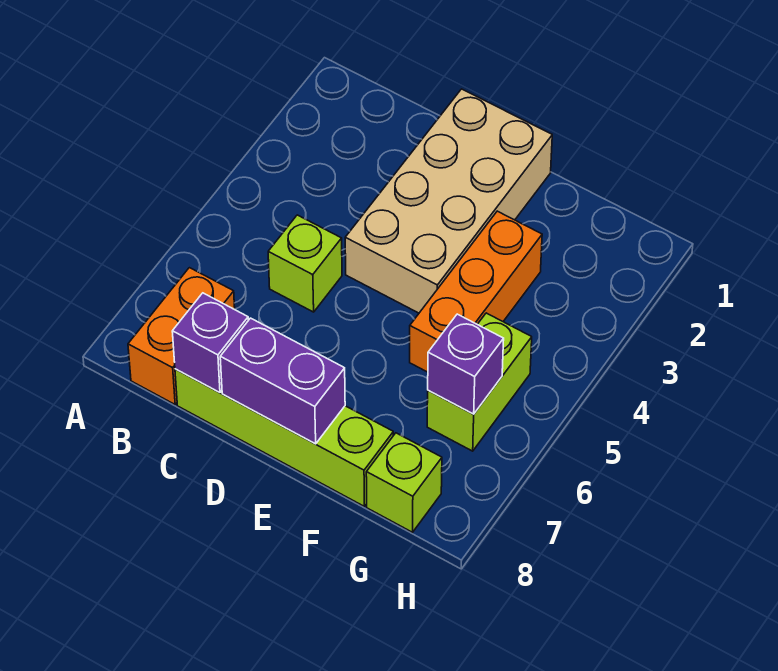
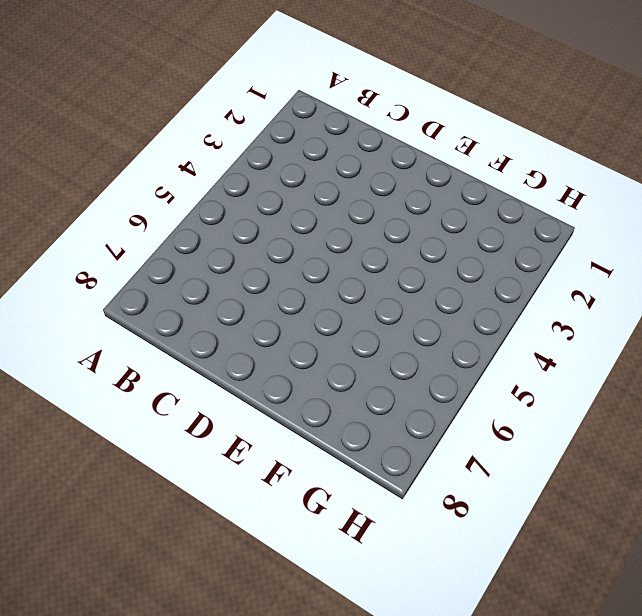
none -> orange 1x2 brick [128,268,235,404]
none -> lime 1x1 brick [268,215,342,312]

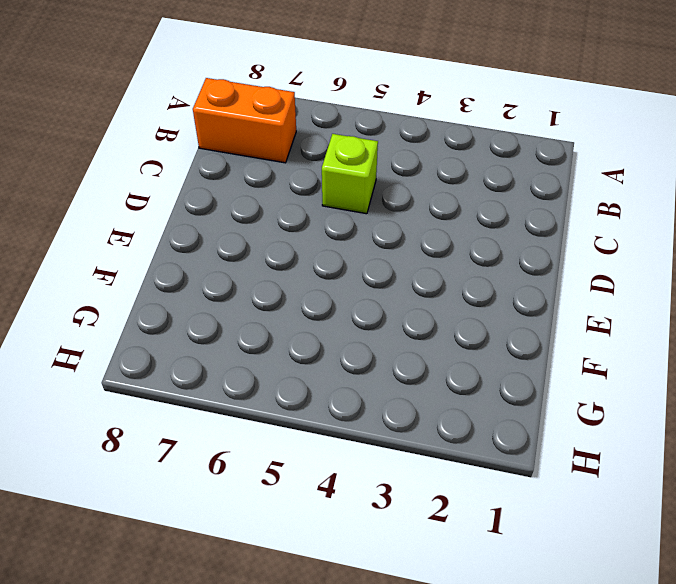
none -> lime 1x4 brick [175,369,393,506]
none -> tan 2x4 brick [345,89,552,313]

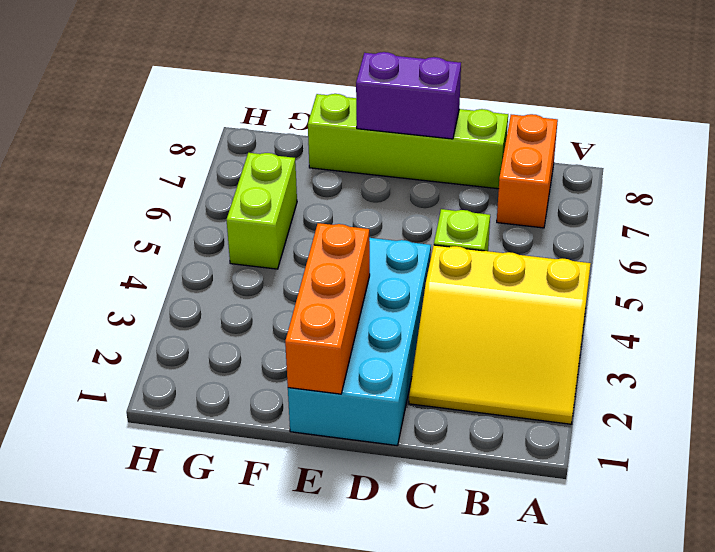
yellow 3x3 slope [409,245,591,424] -> none
cyan 2x4 brick [288,238,431,445] -> tan 2x4 brick [345,89,552,313]
orange 1x3 brick [285,223,370,394] -> orange 1x3 brick moved to [410,211,542,372]
none -> lime 1x1 brick [366,433,442,532]
none -> purple 1x1 brick [172,293,248,392]

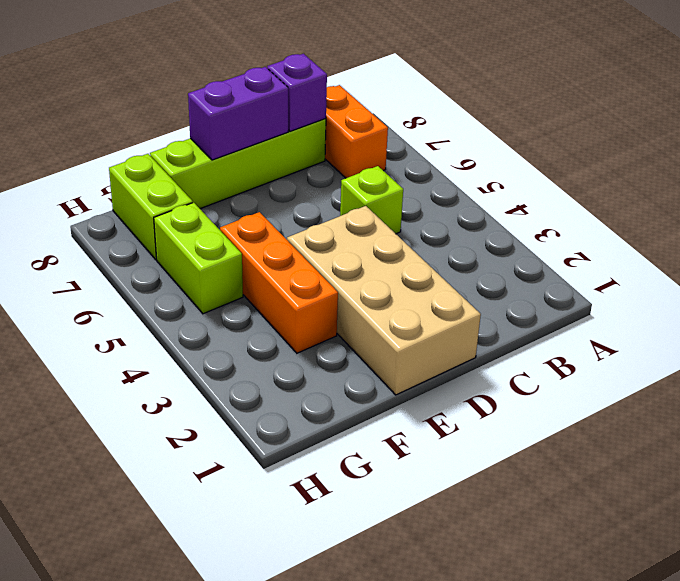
lime 1x2 brick [109,154,193,259] -> lime 1x1 brick [366,433,442,532]
none -> purple 1x1 brick [428,314,504,414]

